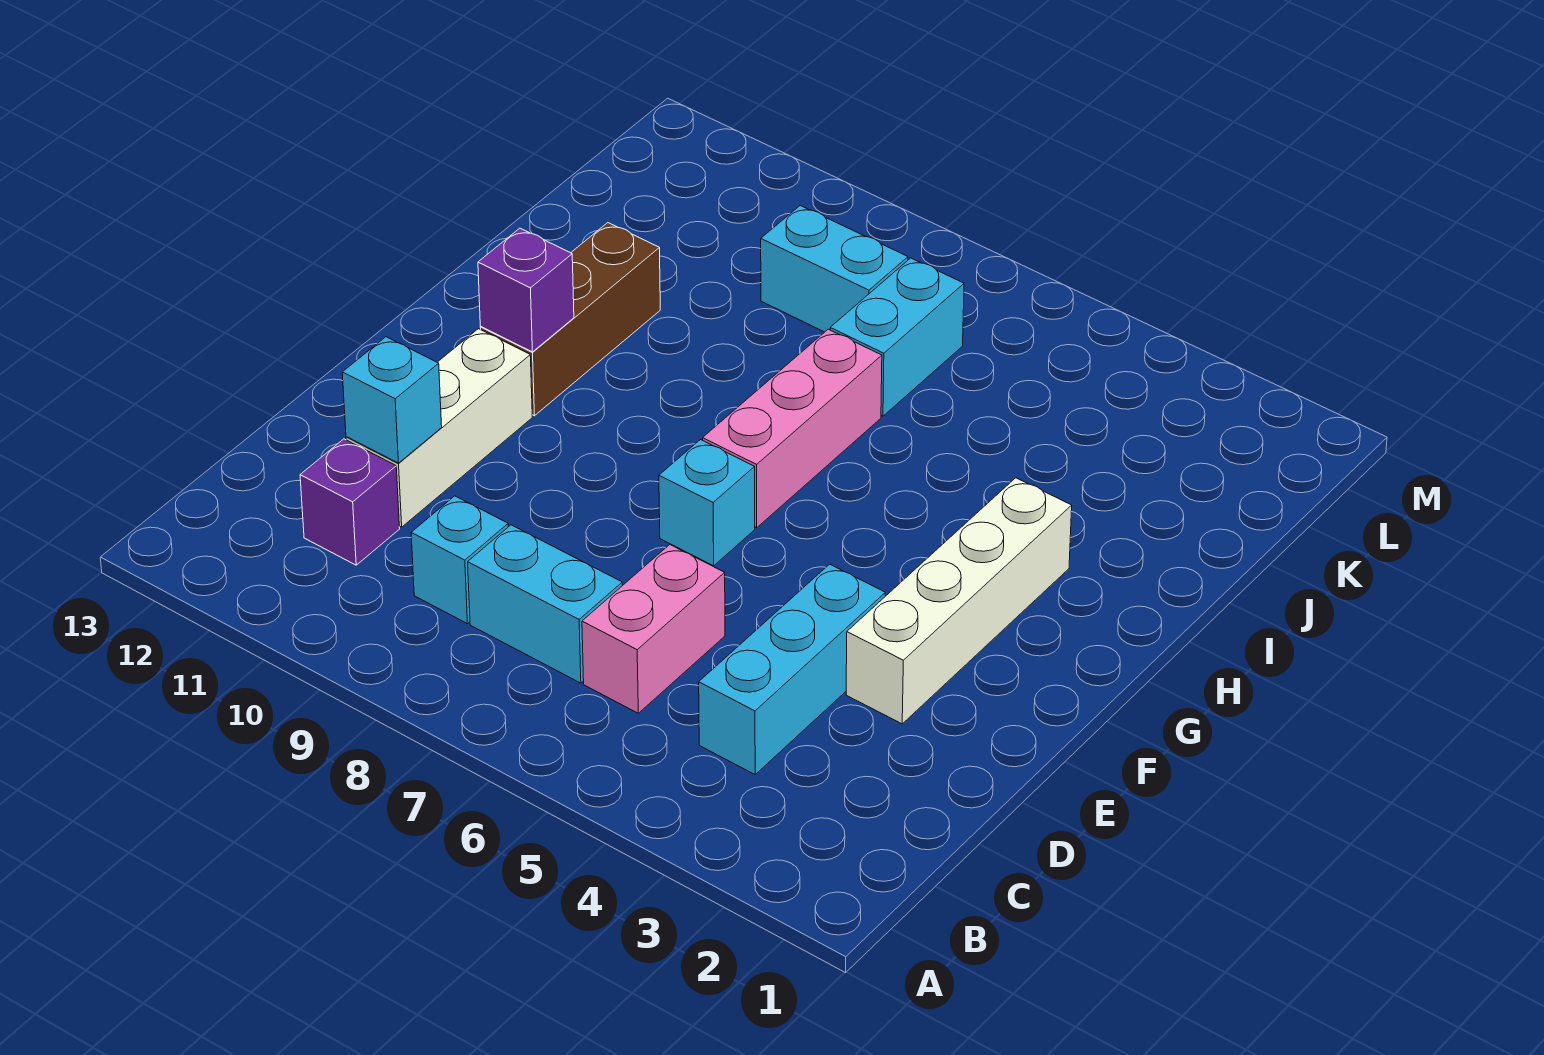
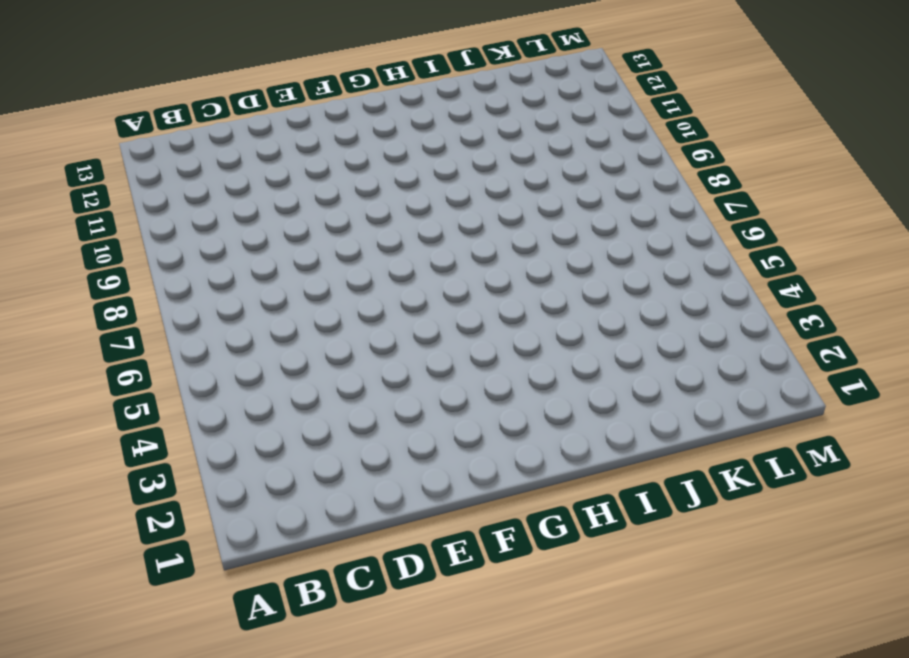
none -> cyan 1x3 brick [699,564,885,774]
none -> pink 1x2 brick [582,545,725,713]
none -> cyan 1x2 brick [468,525,622,683]

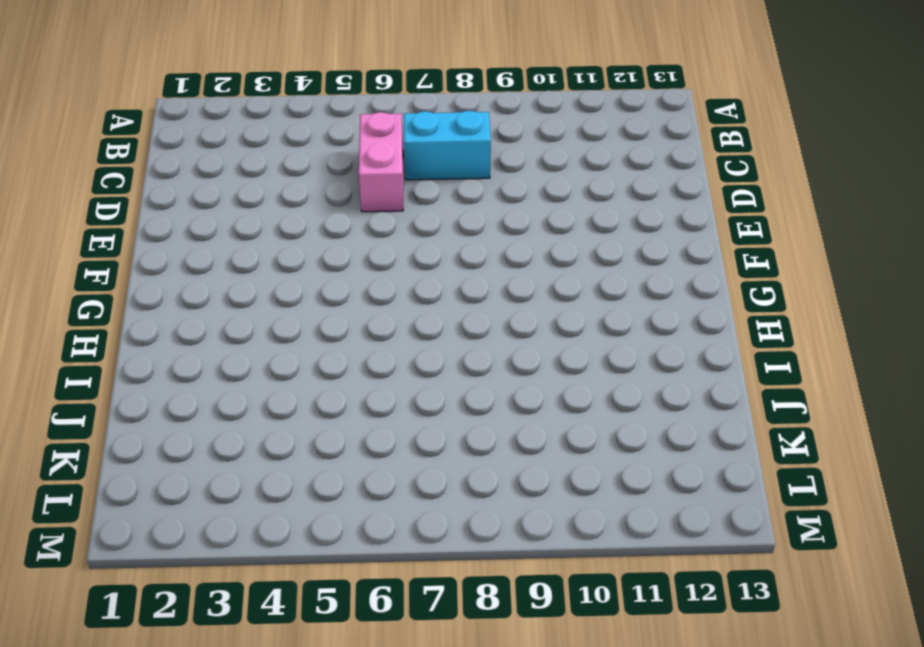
none -> cyan 1x3 brick [699,564,885,774]
none -> cyan 1x1 brick [411,496,508,624]
none -> purple 1x1 brick [300,439,400,565]

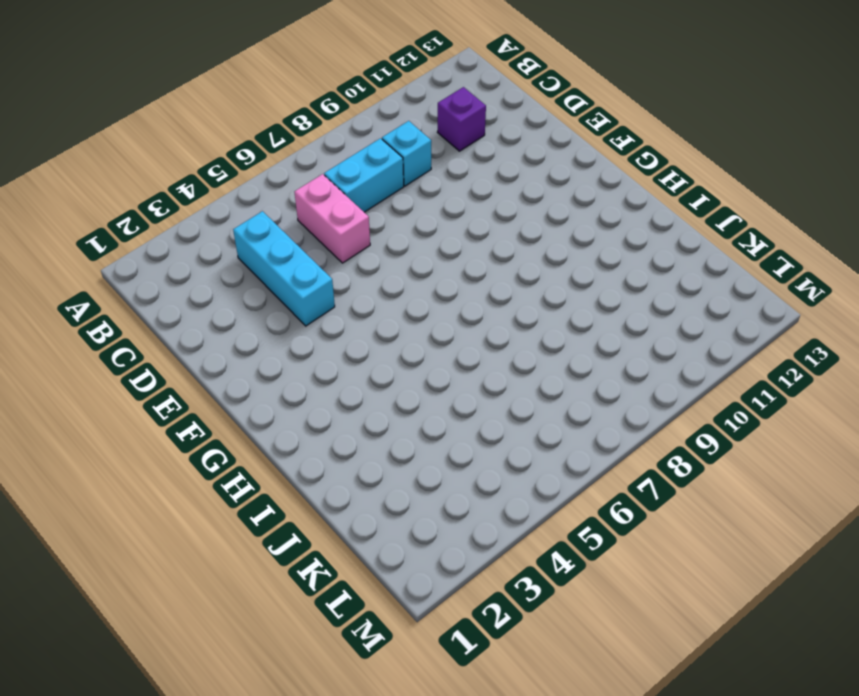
none -> white 1x3 brick [346,329,532,527]
none -> white 1x4 brick [846,478,1072,724]
none -> cyan 1x1 brick [659,440,755,566]

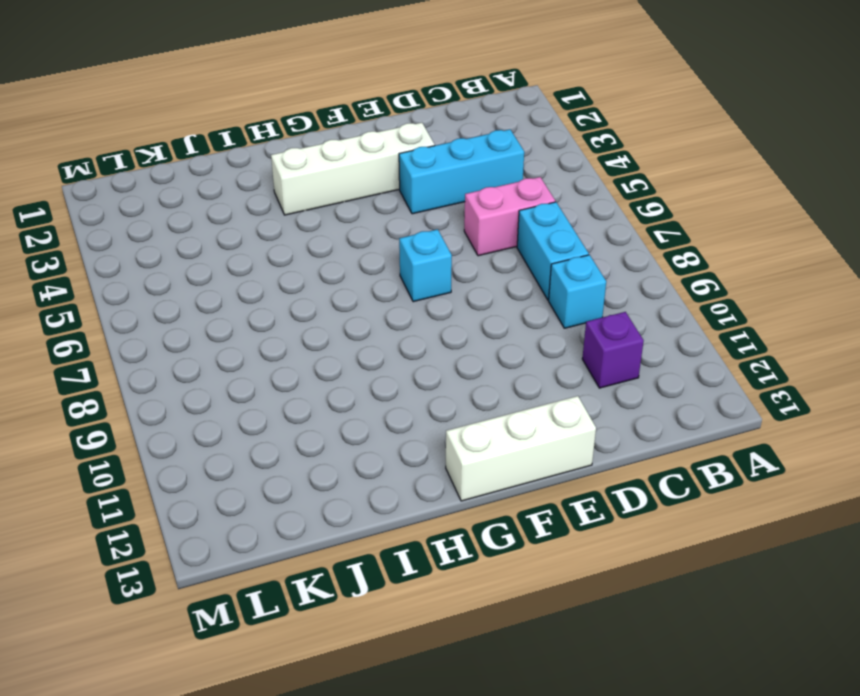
white 1x3 brick [446,396,596,501] -> white 1x3 brick moved to [346,329,532,527]
none -> pink 1x3 brick [703,329,882,528]
none -> brown 1x3 brick [480,223,660,416]
none -> cyan 1x2 brick [830,258,964,416]

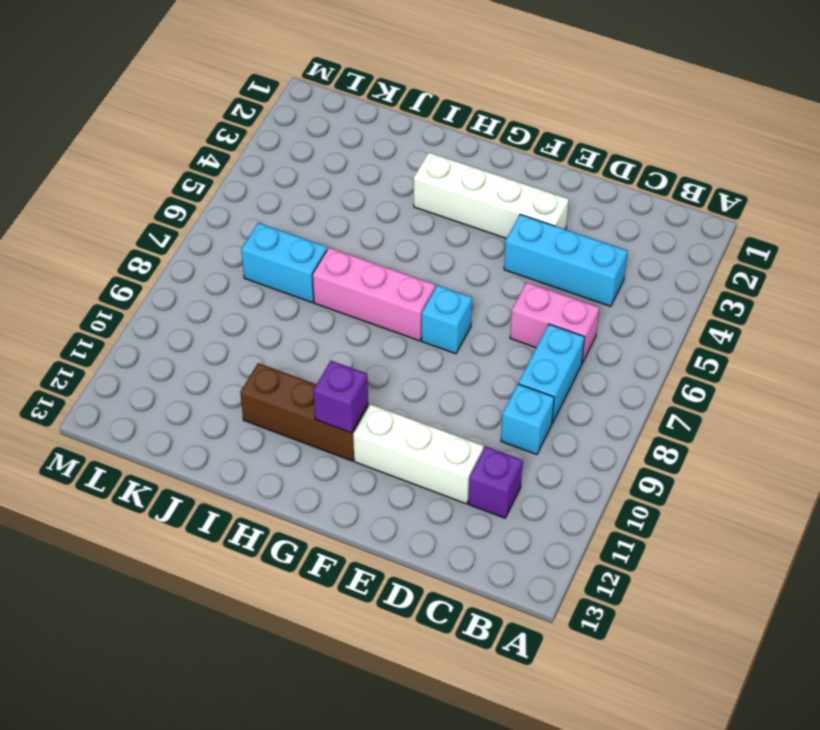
none -> cyan 1x2 brick [761,206,908,332]
none -> cyan 1x1 brick [342,337,442,463]

